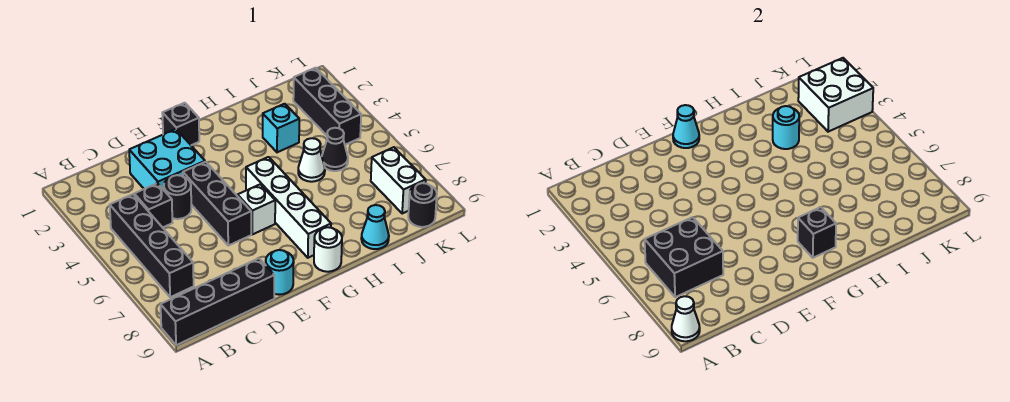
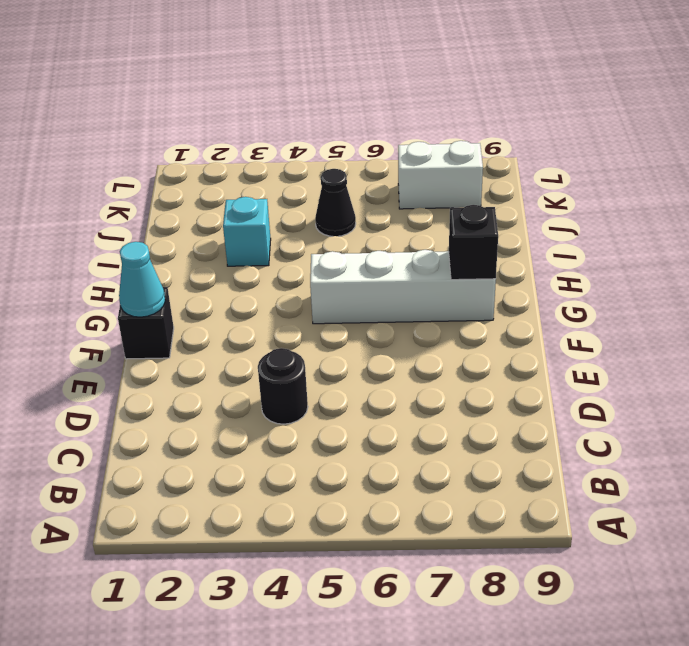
none -> black 1x4 brick [161,258,274,345]
none -> black 1x4 brick [110,194,194,297]
none -> black 1x1 brick [134,183,172,228]

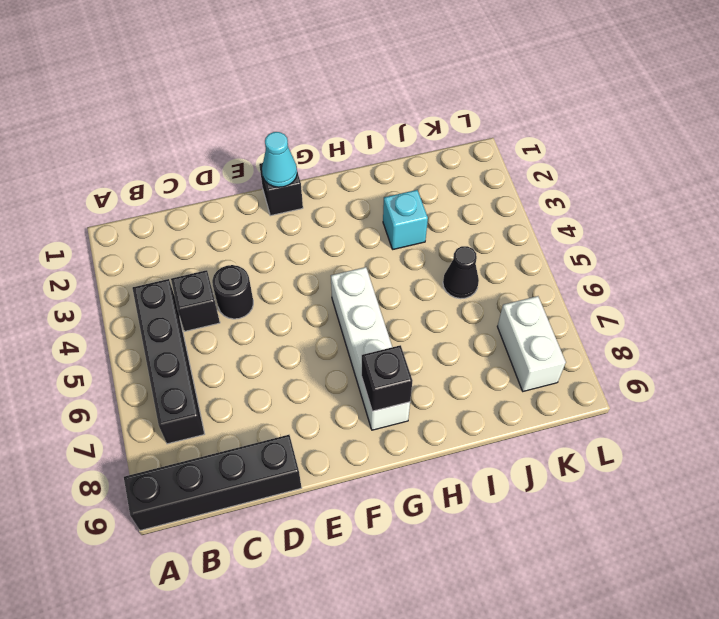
none -> cyan 2x2 brick [129,129,205,190]
none -> black 1x3 brick [183,162,251,246]
none -> cyan 1x1 round brick [266,250,294,295]

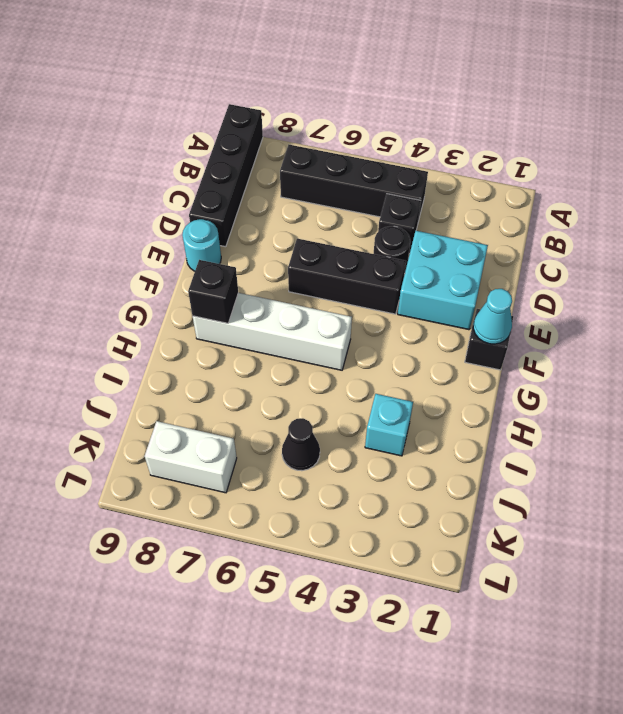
none -> white 1x1 brick [238,184,275,234]
none -> white 1x1 round brick [314,227,342,272]
none -> white 1x1 cone [298,138,325,182]

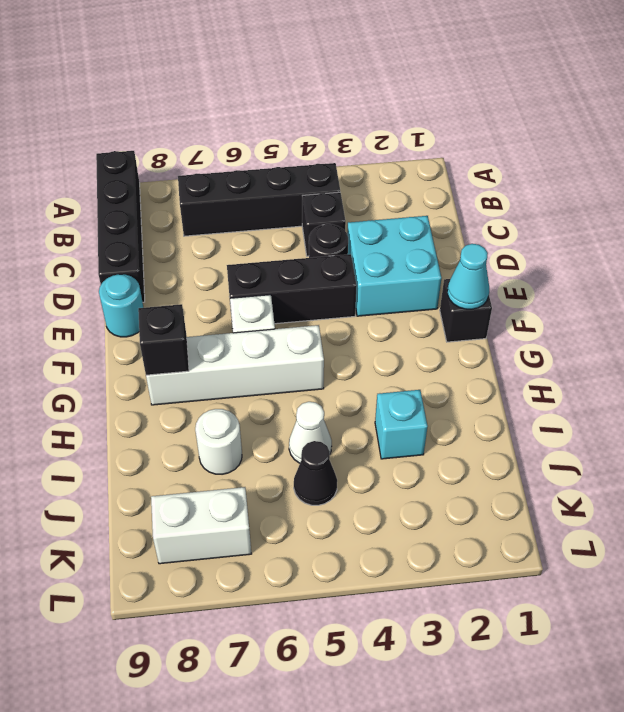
white 1x1 round brick [195,409,242,474] -> white 1x1 round brick moved to [314,227,342,272]
none -> cyan 1x1 cone [361,205,389,249]
none -> black 1x3 brick [293,68,361,145]
none -> black 1x1 round brick [408,183,437,227]

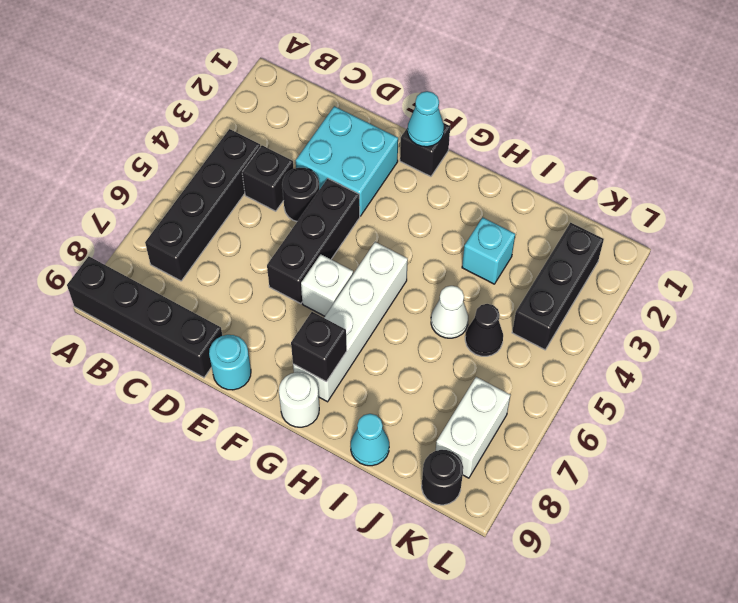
none -> white 1x1 cone [672,296,700,341]
none -> black 2x2 brick [645,217,723,297]
none -> cyan 1x1 round brick [773,106,799,149]

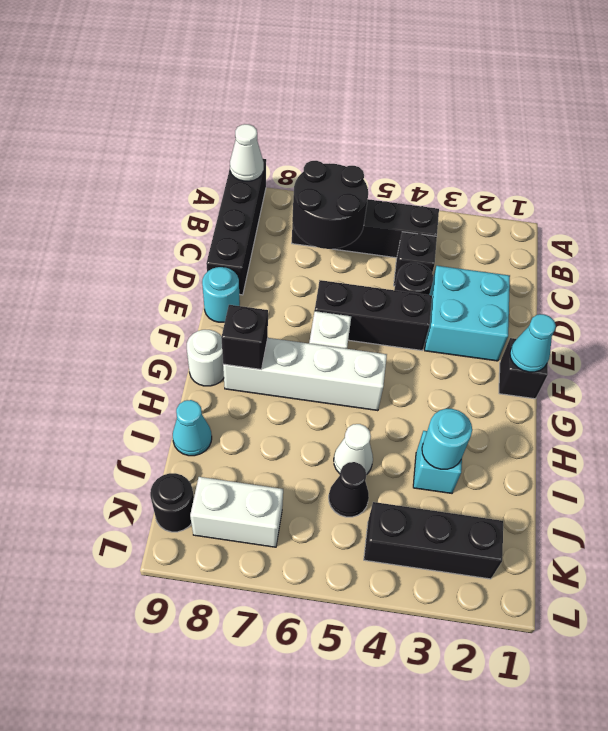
black 2x2 round brick [292,161,368,249] -> black 2x2 brick [645,217,723,297]
none -> white 2x2 brick [798,58,873,132]

